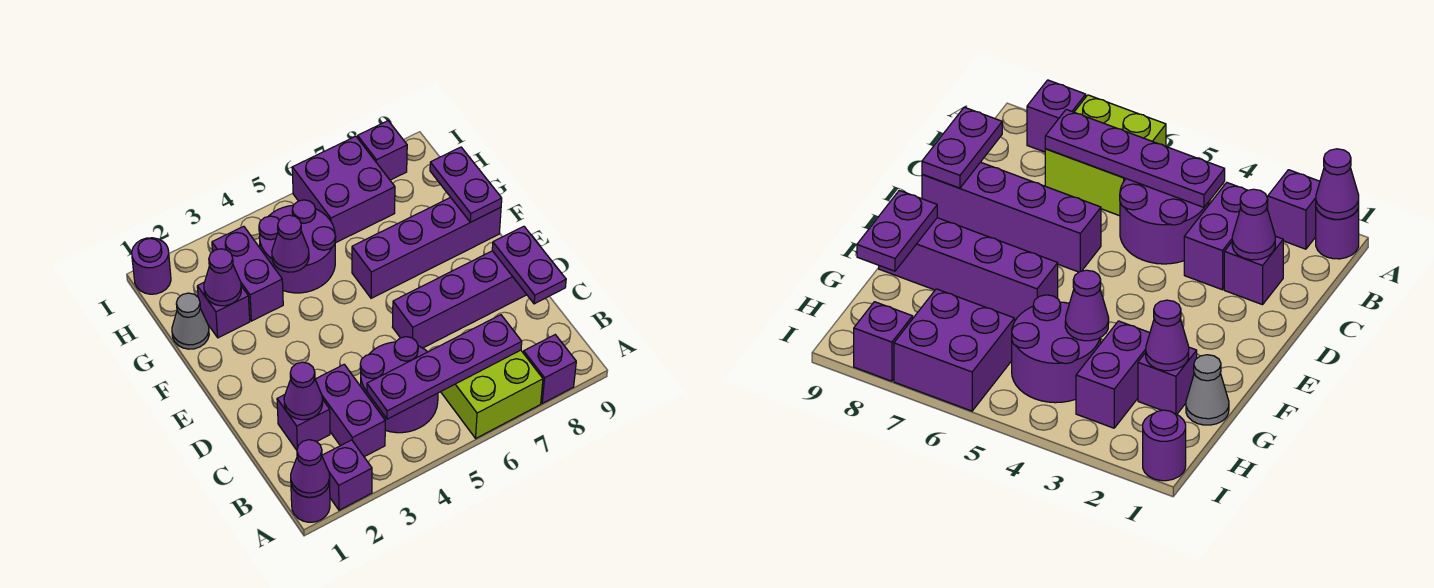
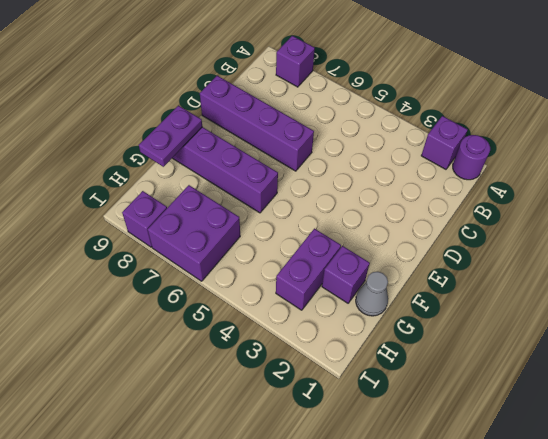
none -> lime 2x2 brick [441,350,543,438]
none -> purple 1x2 brick [315,364,385,457]
none -> purple 2x2 round brick [360,337,438,433]

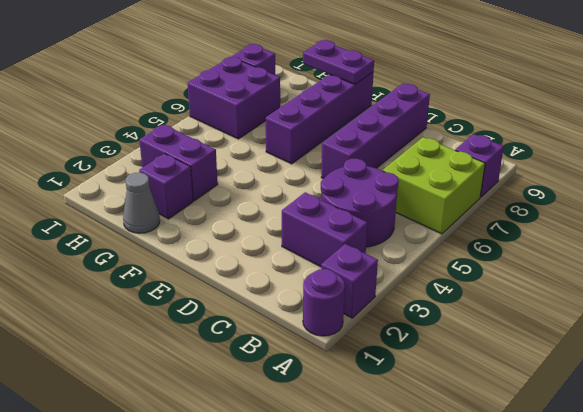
none -> purple 1x1 brick [277,395,330,450]
none -> purple 2x2 round brick [259,200,336,293]
none -> purple 1x1 round brick [132,238,171,294]

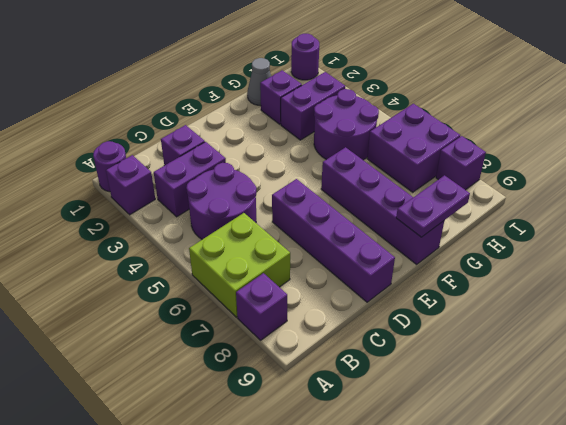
none -> purple 1x1 cone [291,440,330,497]
none -> purple 1x4 plate [367,315,522,419]
none -> purple 1x1 cone [284,362,323,420]

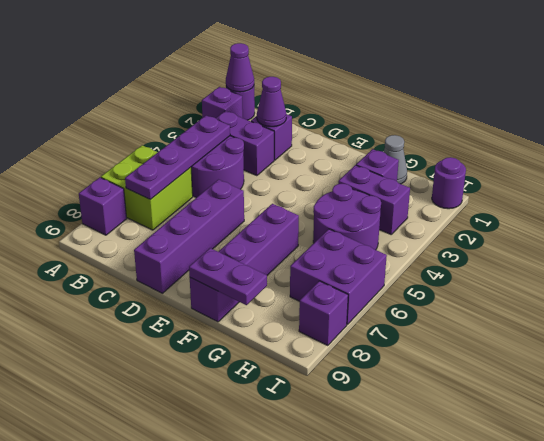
none -> purple 1x2 plate [492,226,566,304]
none -> purple 1x1 cone [204,249,241,306]
none -> purple 1x1 cone [272,215,309,272]

